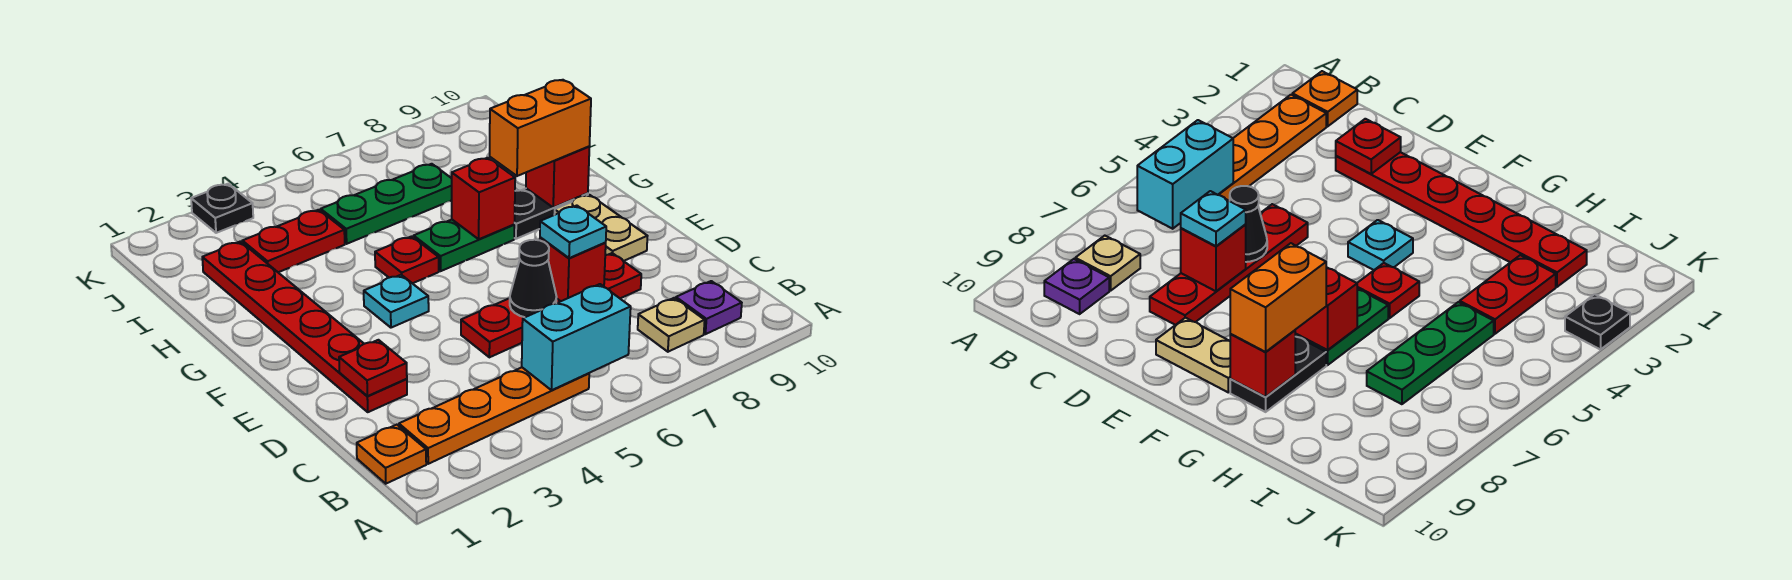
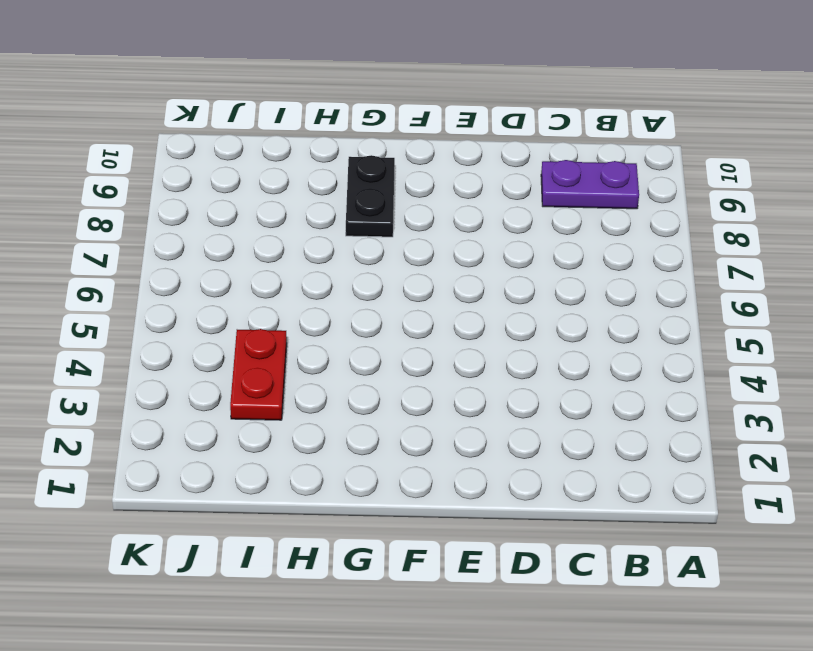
purple 1x2 plate [541,160,639,209] -> purple 1x1 plate [676,281,742,334]
none -> orange 1x1 plate [357,425,426,484]
none -> orange 1x4 plate [399,367,589,464]
none -> tan 1x1 plate [638,298,705,352]

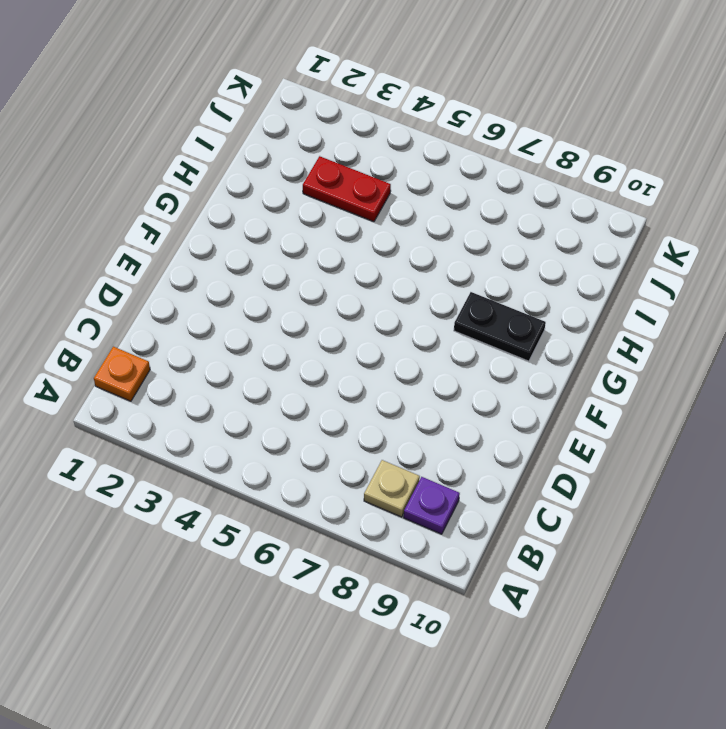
none -> orange 1x4 plate [399,367,589,464]
none -> red 1x6 plate [202,241,407,412]
none -> red 1x4 plate [461,253,641,357]

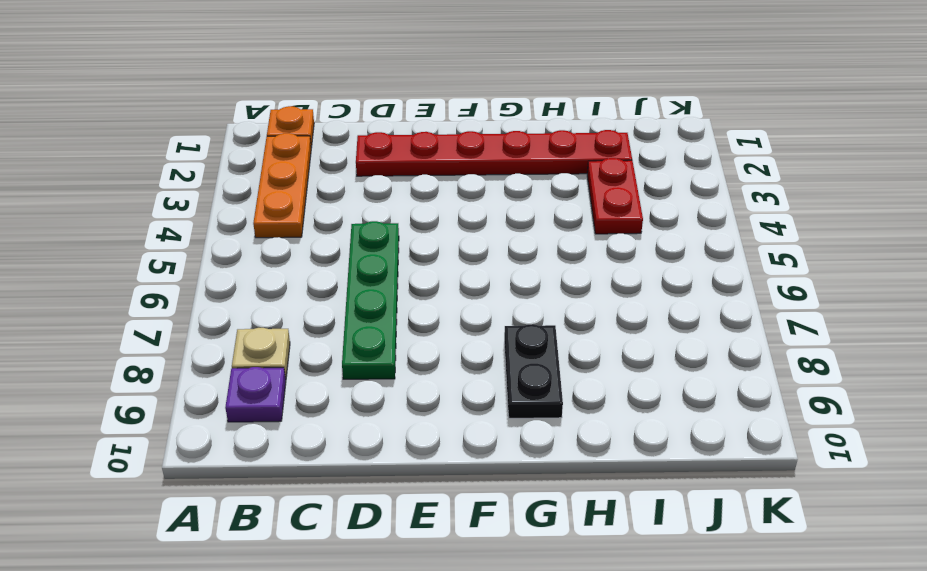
orange 1x3 plate [253,133,311,238] -> orange 1x4 plate [399,367,589,464]
green 1x4 plate [342,221,399,379] -> red 1x4 plate [461,253,641,357]
none -> tan 1x2 plate [554,195,647,261]
none -> cyan 1x1 plate [364,275,429,328]
none -> red 1x1 plate [375,236,439,283]

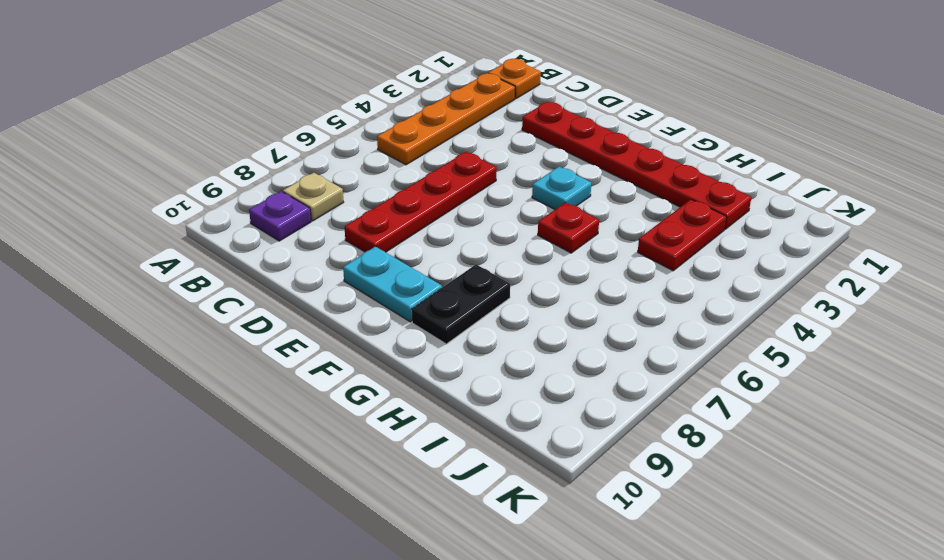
cyan 1x2 plate [343,246,442,322] -> tan 1x2 plate [554,195,647,261]
none -> green 1x2 plate [414,220,514,271]
none -> green 1x3 plate [321,164,452,244]
none -> black 1x1 plate [191,184,253,233]

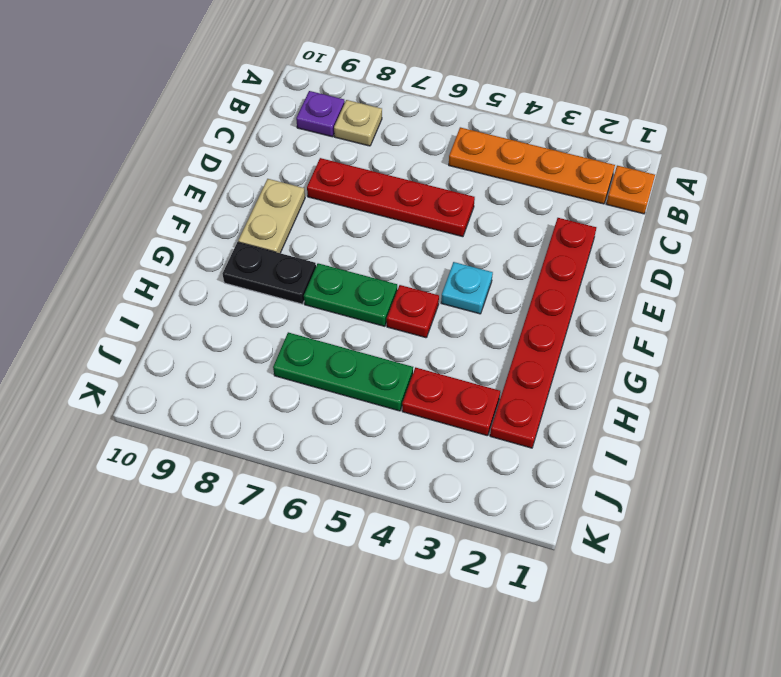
none -> black 1x1 plate [191,184,253,233]
none -> cyan 1x2 brick [522,284,631,390]
none -> red 1x1 plate [339,340,407,396]

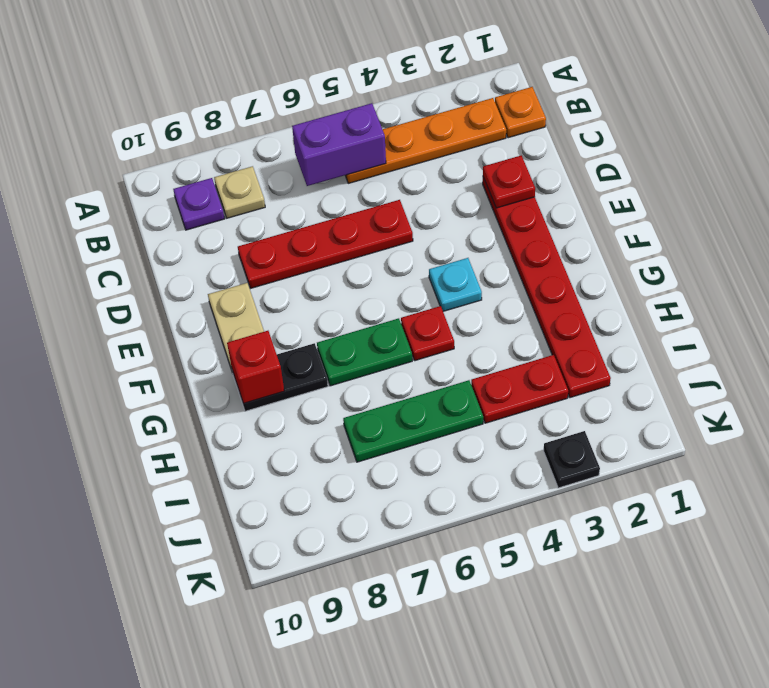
purple 1x2 brick [292,103,386,186] -> cyan 1x2 brick [522,284,631,390]
none -> black 1x1 cone [510,240,557,317]
none -> red 1x1 brick [540,237,606,301]
none -> red 1x1 brick [452,158,515,239]

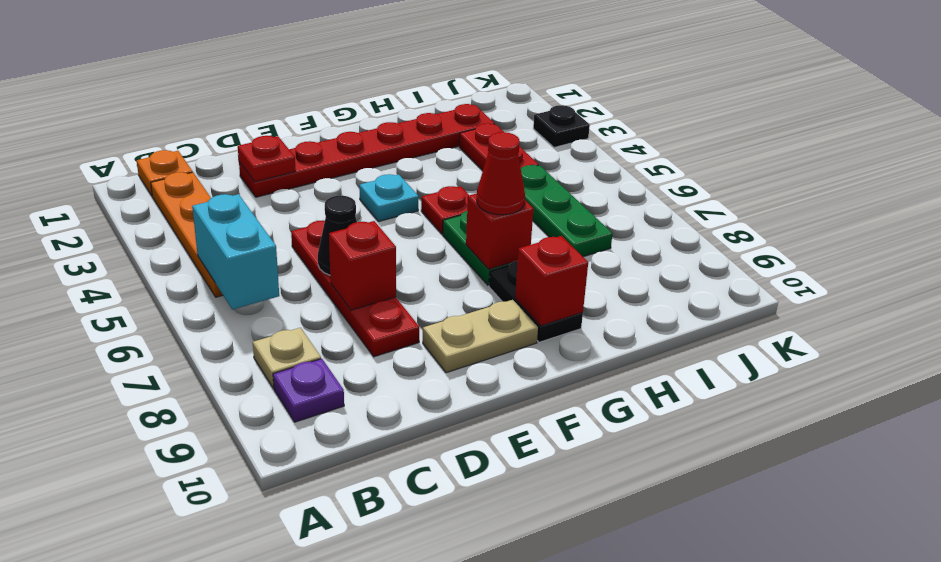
red 1x1 cone [477,132,525,215] -> none
none -> cyan 1x1 plate [540,206,606,258]
none -> orange 1x2 brick [490,80,591,176]

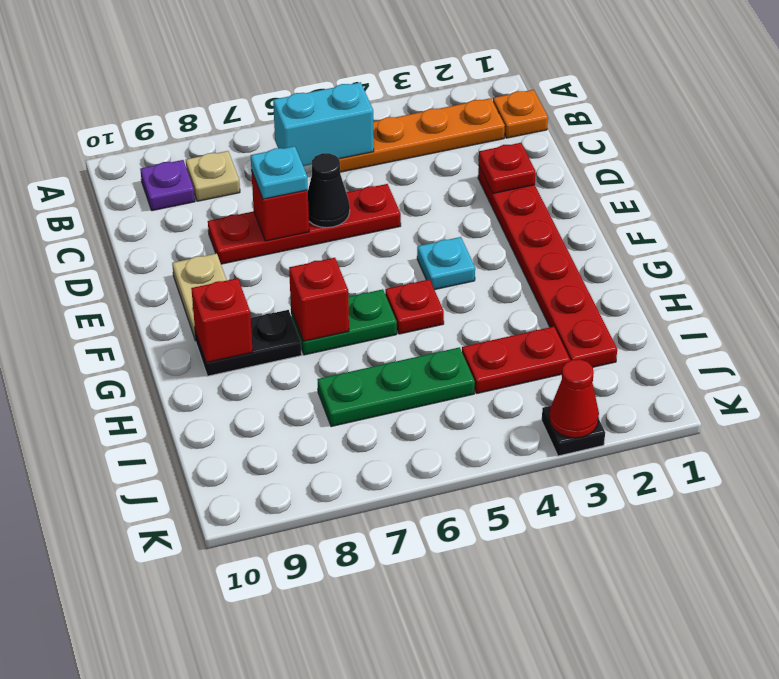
red 1x1 cone [549,359,599,438] -> none
none -> orange 1x2 brick [490,80,591,176]

